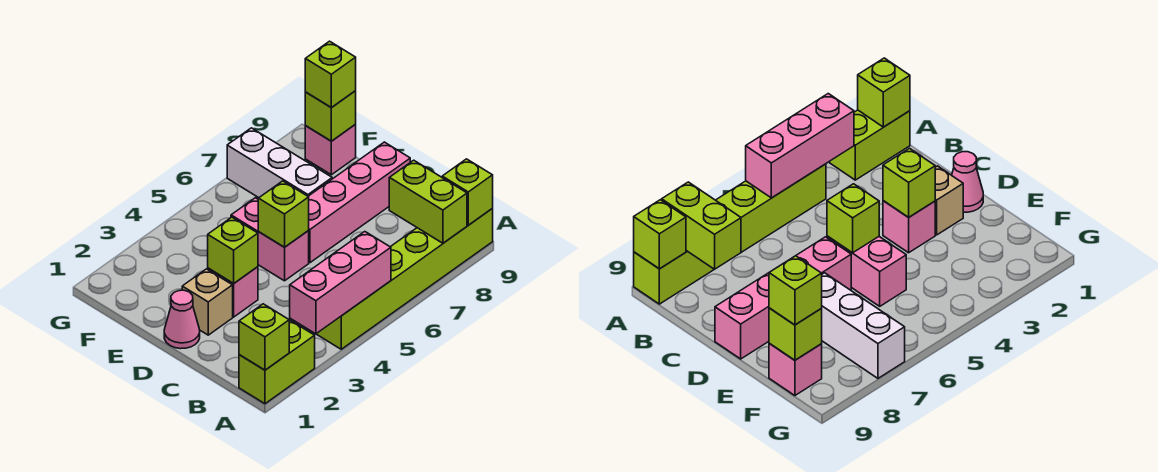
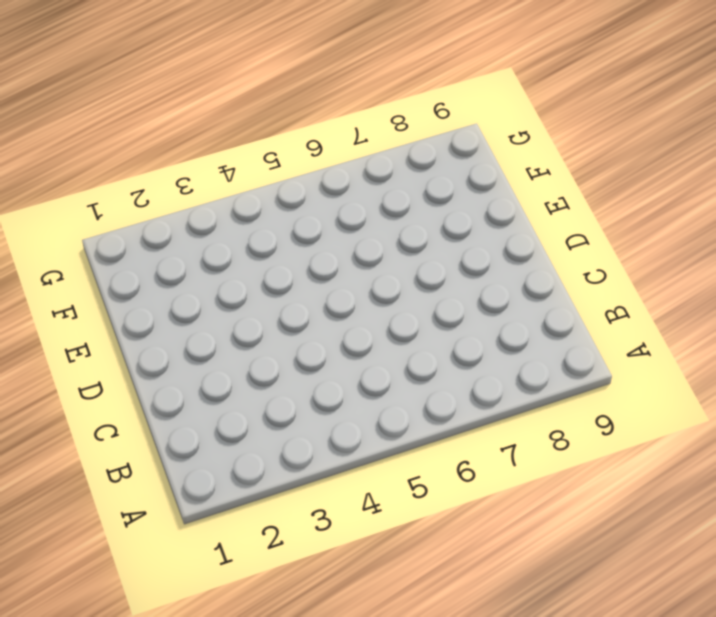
none -> lime 1x2 brick [239,320,315,404]
none -> lime 1x6 brick [317,209,493,349]
none -> pink 1x1 cone [164,290,200,349]

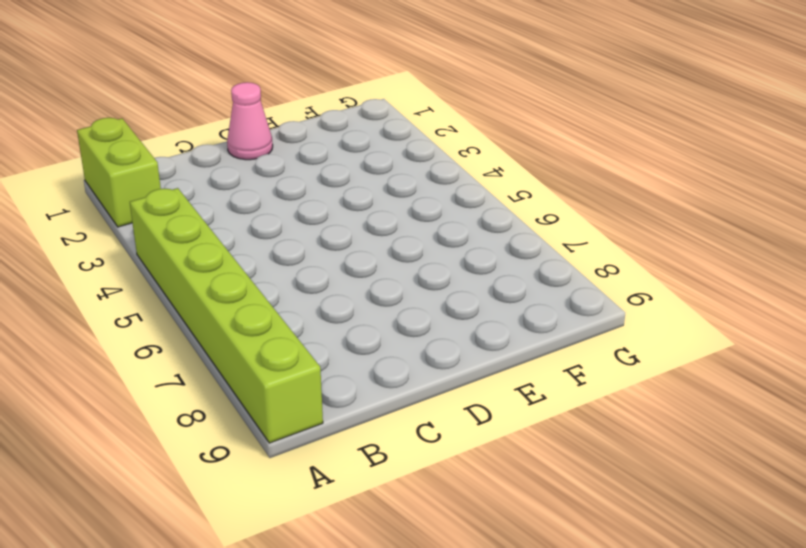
none -> tan 1x1 brick [182,269,233,335]
none -> pink 1x1 brick [208,267,258,317]
none -> pink 1x2 brick [231,198,309,281]

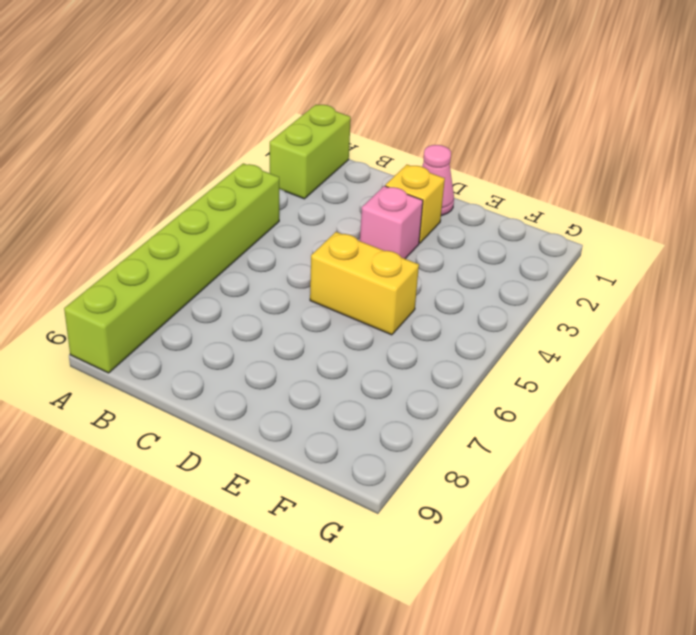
yellow 1x1 brick [385,165,445,243] -> tan 1x1 brick [182,269,233,335]
yellow 1x2 brick [310,232,419,335] -> pink 1x2 brick [231,198,309,281]
none -> pink 1x4 brick [308,142,410,263]
none -> white 1x3 brick [227,128,332,198]
none -> pink 1x1 brick [305,125,356,175]

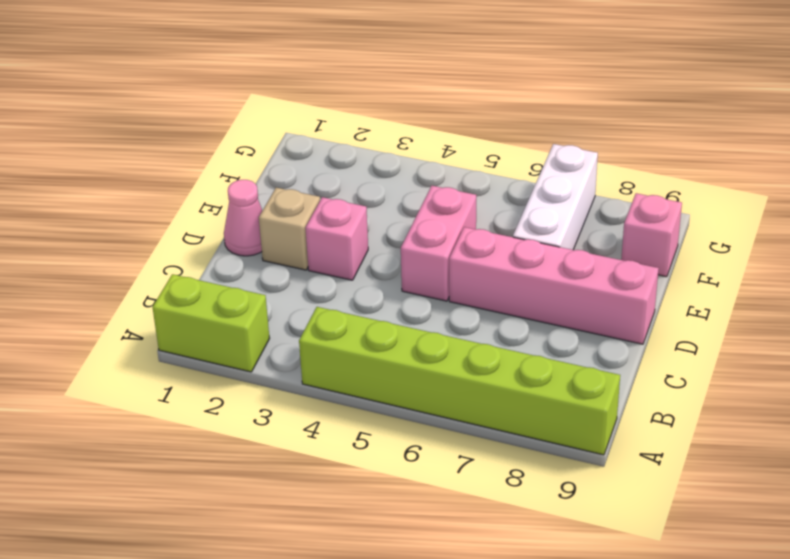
none -> lime 1x1 brick [239,304,289,370]
none -> pink 1x3 brick [290,232,391,334]
none -> lime 1x2 brick [389,160,467,243]

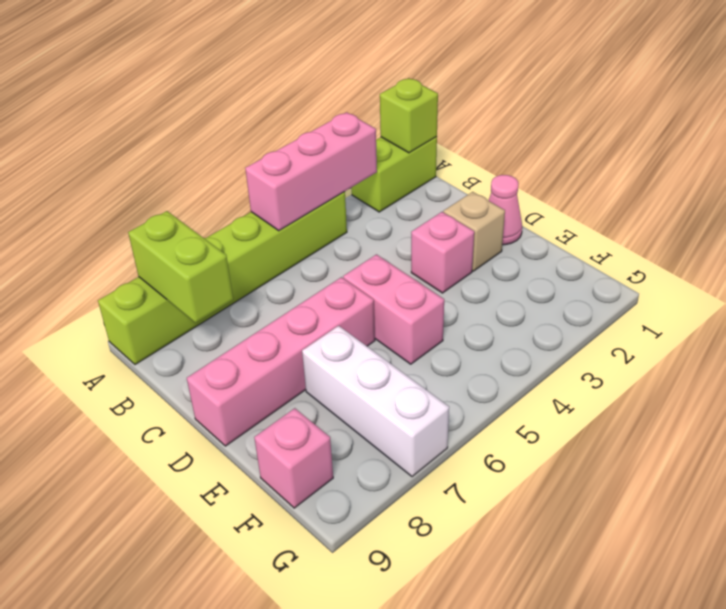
none -> lime 1x1 brick [442,159,493,225]
none -> lime 1x1 brick [208,217,258,283]
none -> lime 1x1 brick [258,181,309,247]

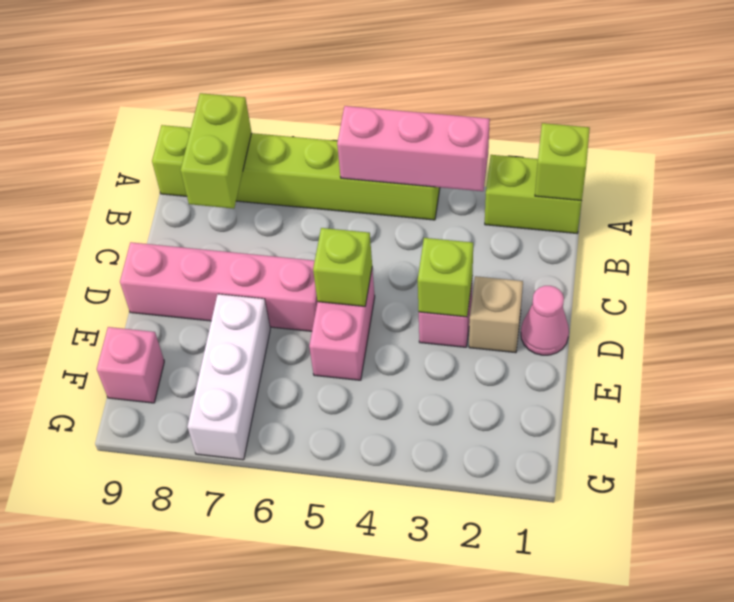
none -> lime 1x1 brick [442,159,493,225]
none -> lime 1x1 brick [305,91,356,141]
none -> lime 1x1 brick [305,41,356,108]

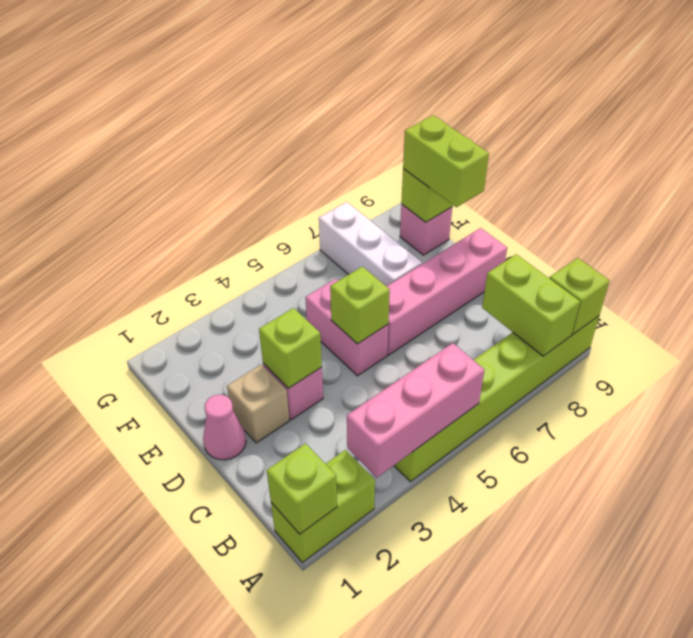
lime 1x2 brick [403,115,489,207] -> lime 1x1 brick [305,41,356,108]

